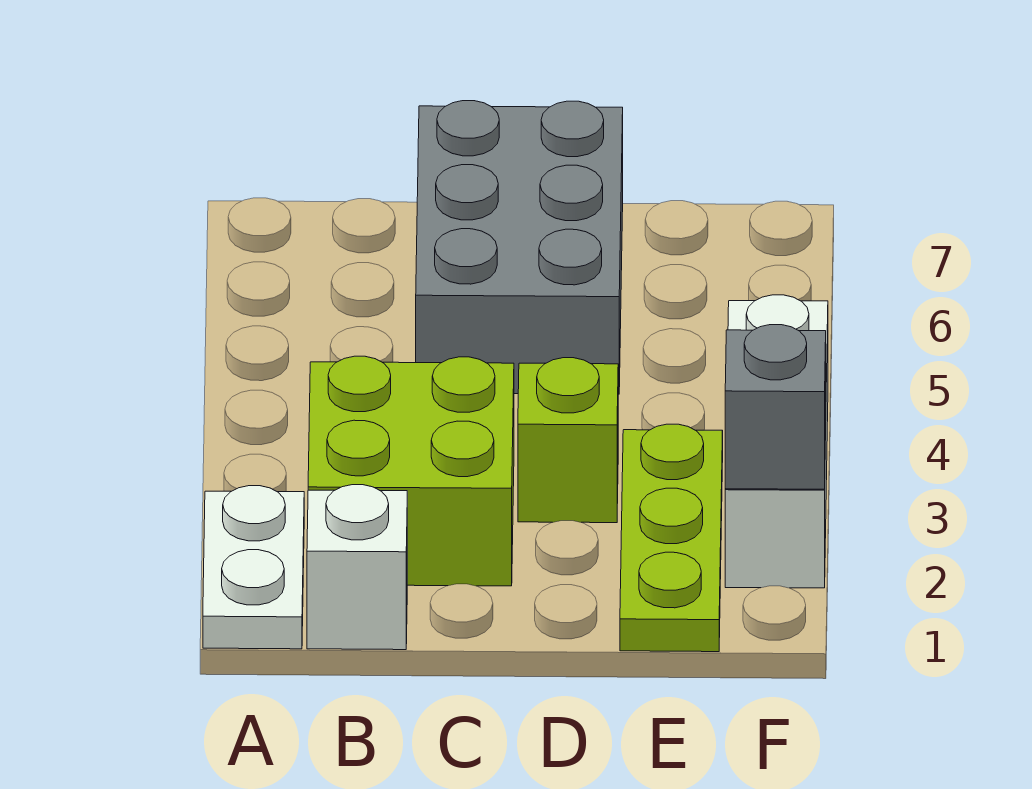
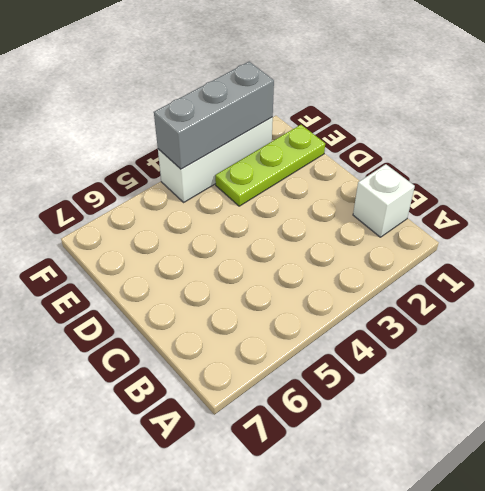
grey 1x3 brick [154,62,274,169] -> grey 1x1 brick [725,325,826,489]
none -> white 1x2 plate [203,486,304,649]
none -> lime 2x2 brick [308,356,514,586]

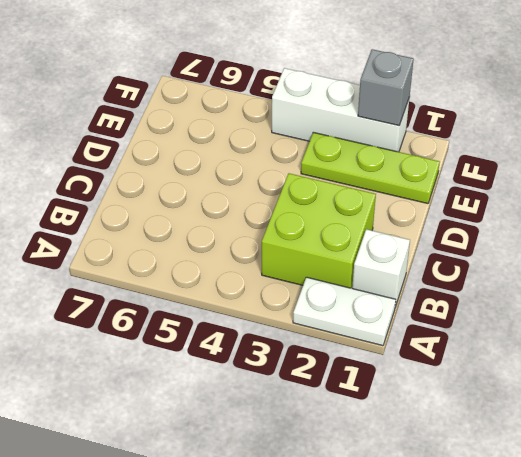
none -> grey 2x3 brick [416,101,623,394]
none -> lime 1x1 brick [518,358,618,523]

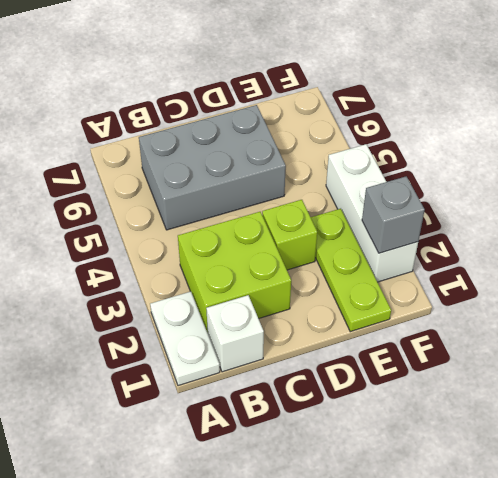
grey 2x3 brick [139,105,286,230] -> grey 2x3 brick turned to [416,101,623,394]

